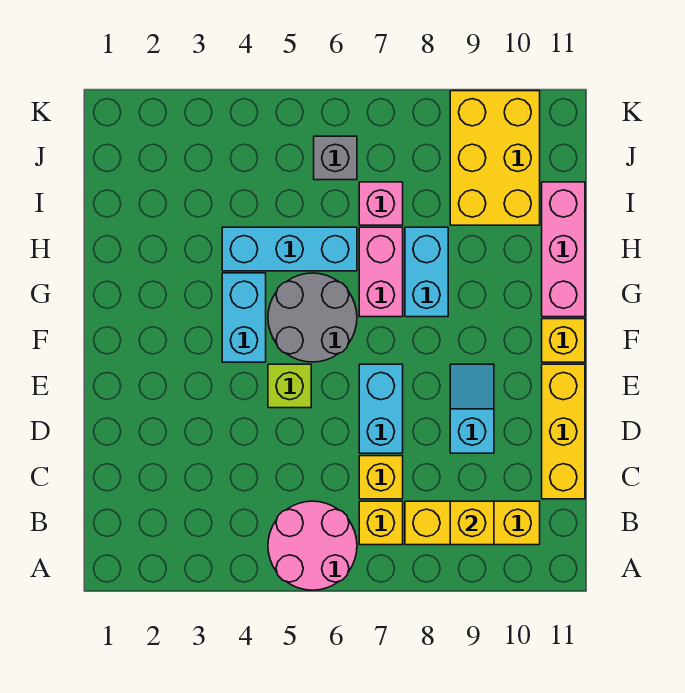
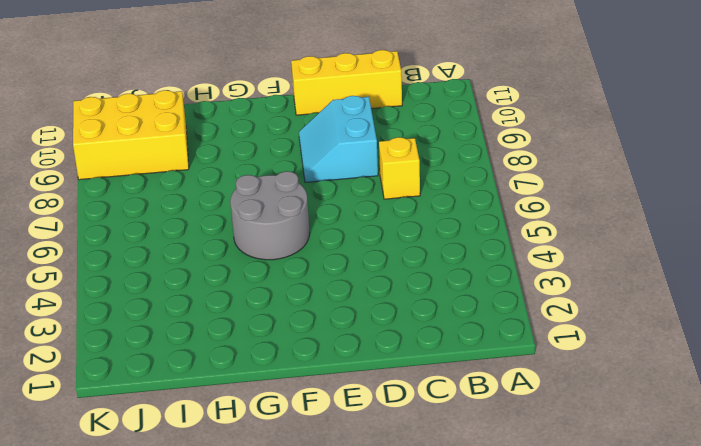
cyan 2x2 slope [299,96,378,182] -> cyan 1x2 slope [450,364,494,453]
none -> pink 2x2 round brick [268,501,357,590]
none -> yellow 1x1 brick [359,501,403,545]
none -> yellow 1x3 brick [405,501,540,545]

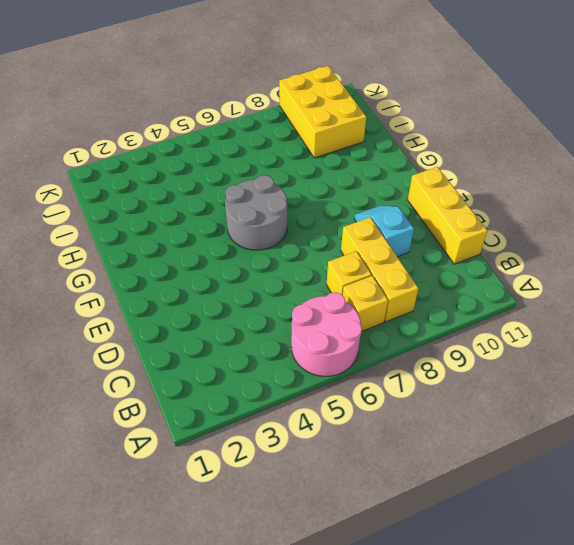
yellow 1x3 brick [341,217,418,322] -> yellow 1x3 brick turned to [405,501,540,545]
none -> cyan 1x2 brick [359,364,403,453]
none -> lime 1x1 brick [268,364,311,408]
none -> cyan 1x2 brick [222,273,266,362]

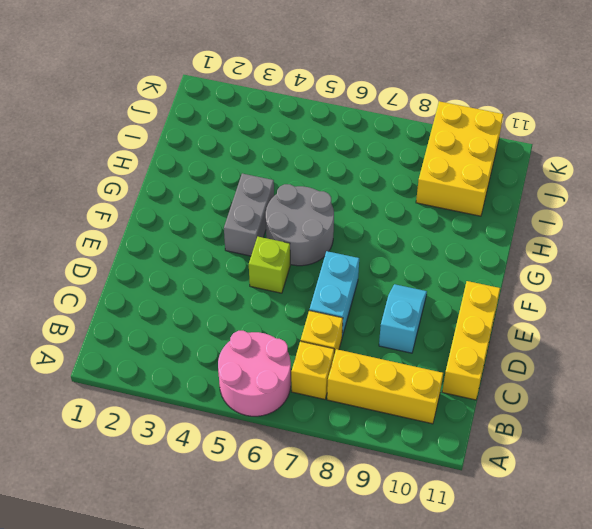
grey 1x2 brick [224,174,274,256] -> cyan 1x2 brick [222,273,266,362]
none -> yellow 1x1 brick [542,319,585,362]
none -> pink 1x2 brick [359,227,403,317]
none -> cyan 1x2 brick [405,227,448,317]

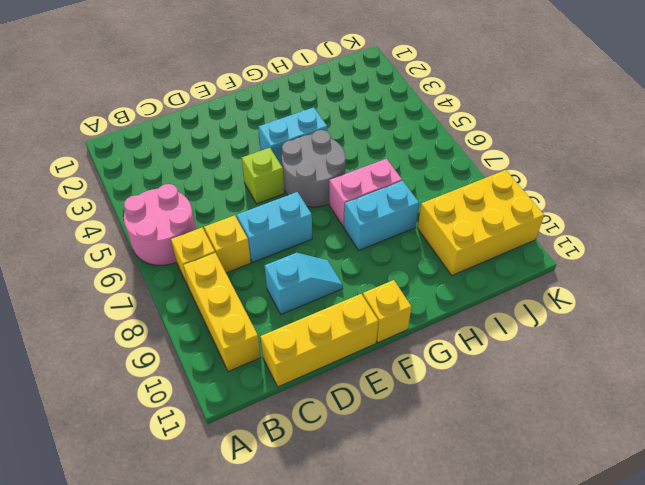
none -> pink 1x3 brick [542,182,585,317]
none -> cyan 1x3 brick [222,227,357,271]
none -> pink 1x1 brick [359,182,403,225]

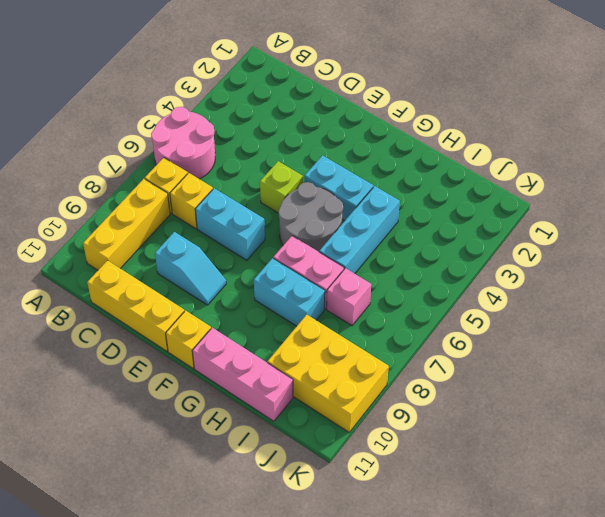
none -> grey 1x1 brick [314,136,357,180]
none -> yellow 1x1 brick [450,501,494,545]

